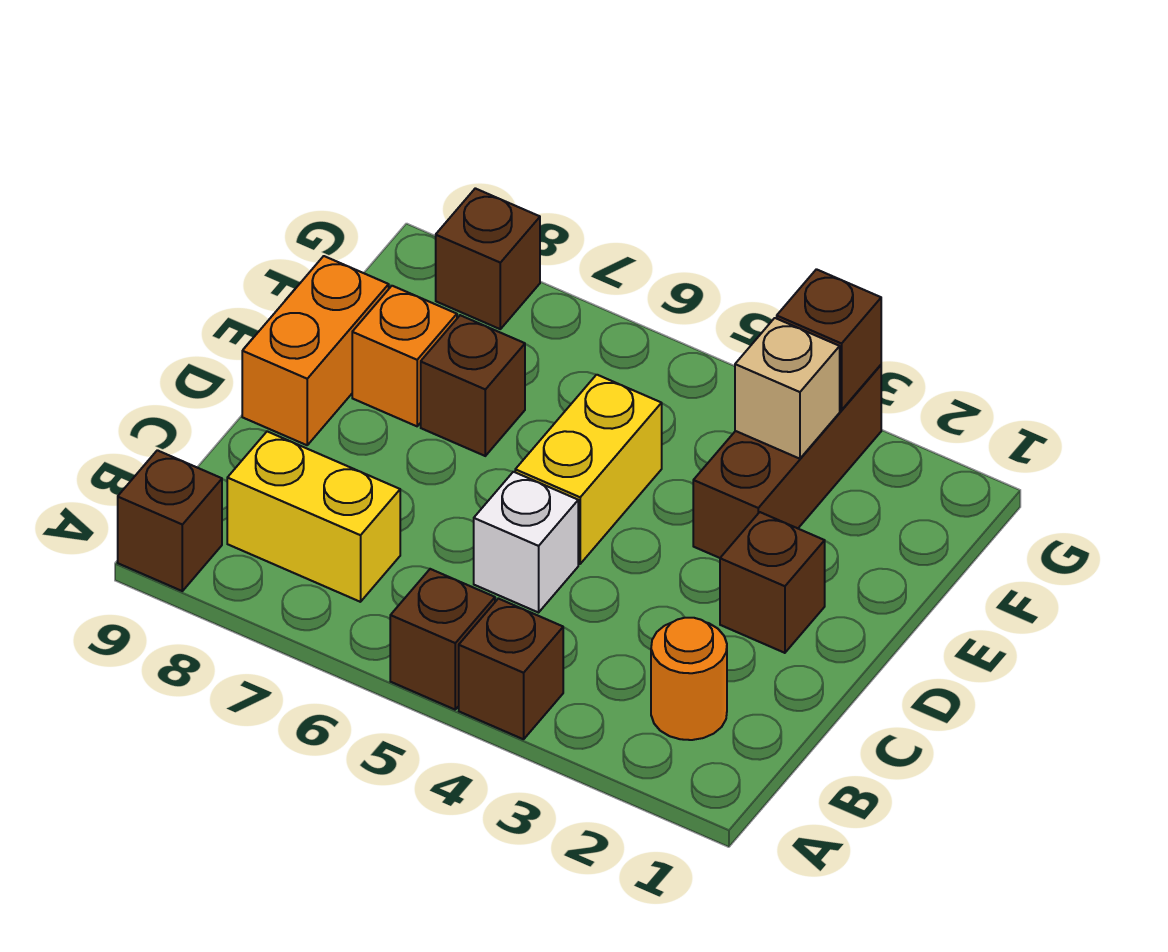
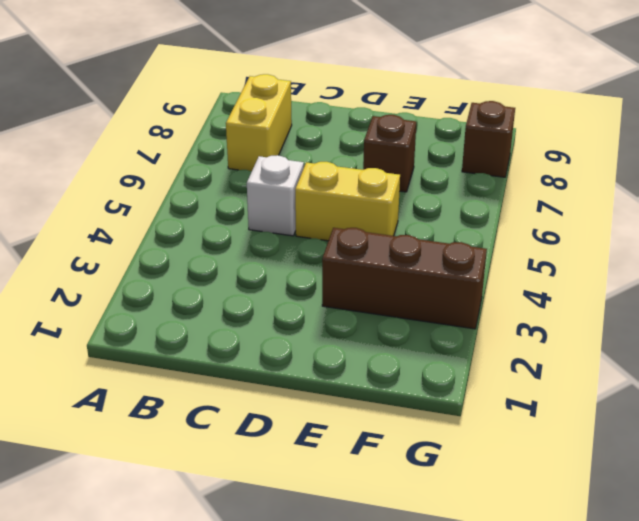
none -> brown 1x1 brick [459,599,563,739]
none -> brown 1x1 brick [390,569,495,710]
none -> brown 1x1 brick [118,450,222,591]

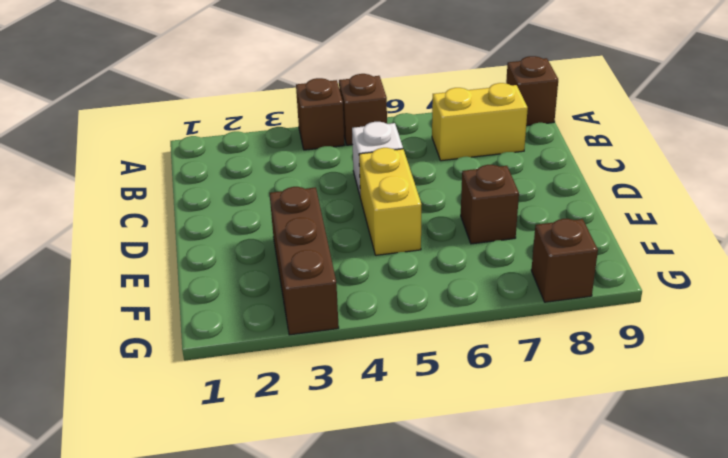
none -> orange 1x1 round brick [651,618,727,740]
none -> brown 1x1 brick [720,512,825,653]
none -> orange 1x2 brick [242,256,389,445]

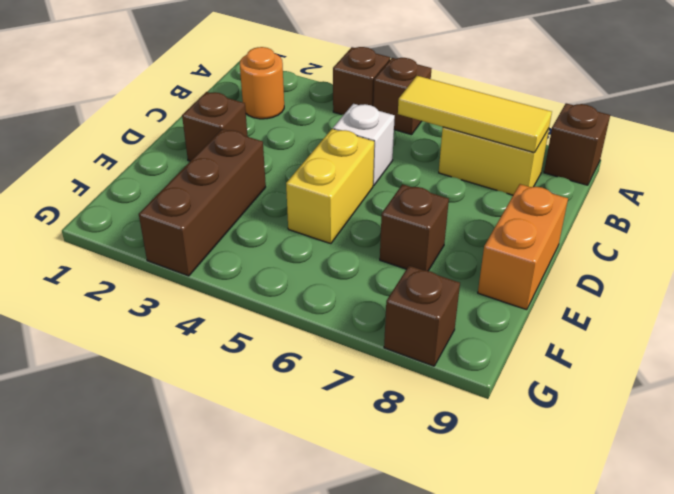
yellow 1x3 tile [398,76,552,153] -> none
none -> orange 1x1 brick [352,286,457,426]
none -> tan 1x1 brick [735,318,840,459]
none -> brown 1x1 brick [777,269,881,410]

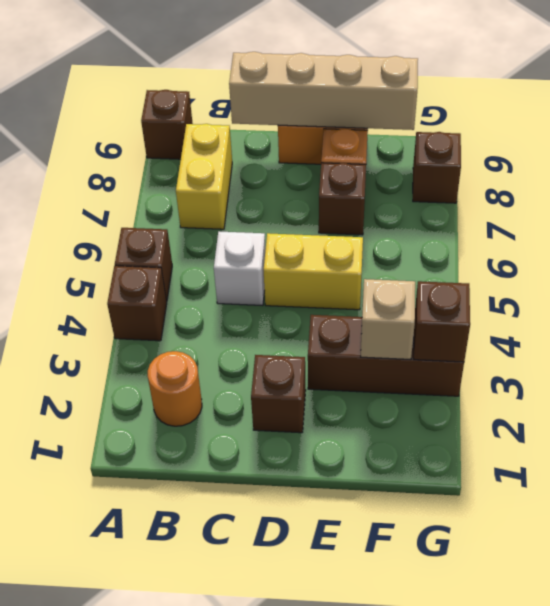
tan 1x4 brick [229,52,418,130] -> none

